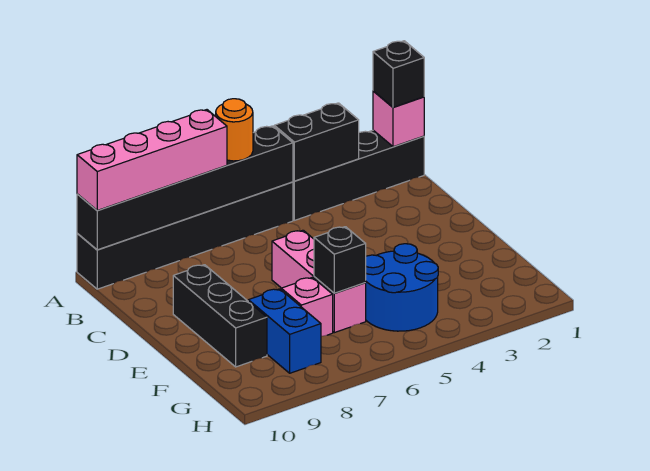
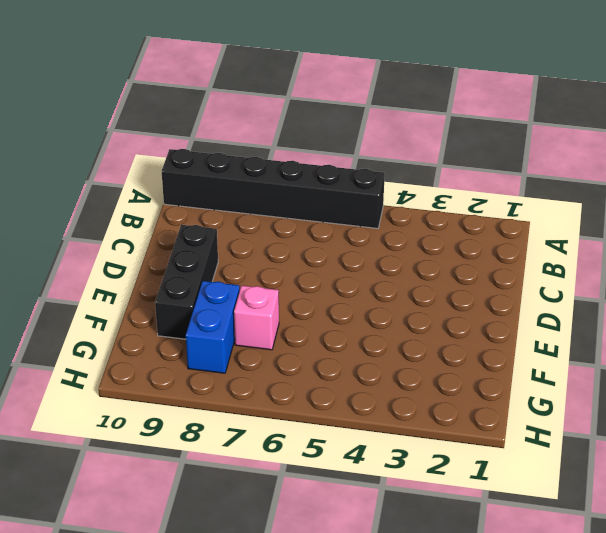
none -> black 1x4 brick [293,130,424,220]
none -> pink 1x3 brick [272,230,366,333]
none -> blue 2x2 round brick [365,244,438,331]

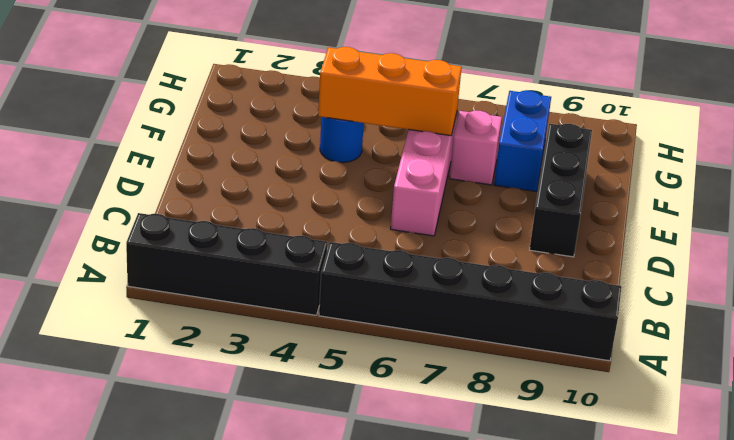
blue 1x1 round brick [320,117,364,163] -> blue 2x2 round brick [365,244,438,331]
orange 1x3 brick [318,47,462,136] -> black 1x1 brick [314,227,366,293]
none -> pink 1x1 brick [373,91,424,147]
none -> black 1x2 brick [274,103,359,181]
none -> black 1x6 brick [77,126,293,250]

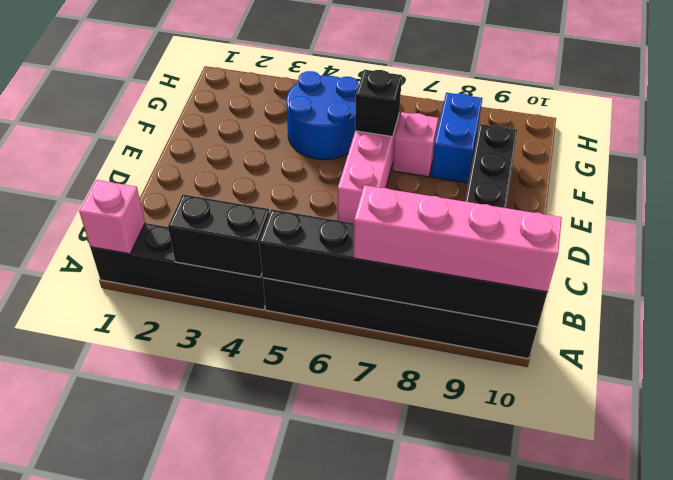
none -> black 1x1 brick [373,41,424,107]
none -> orange 1x1 round brick [216,99,253,161]

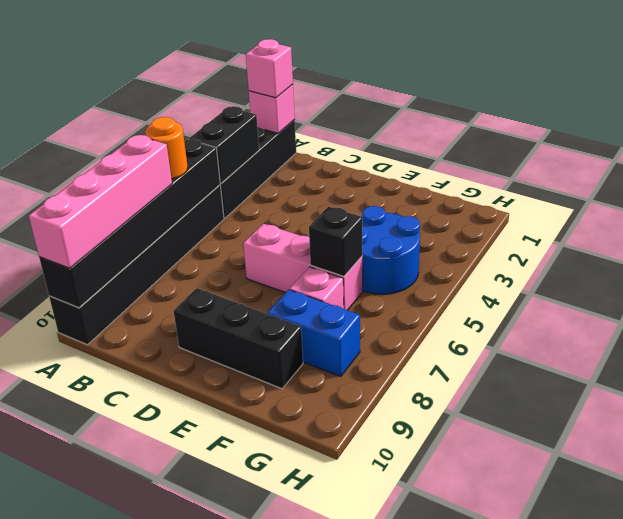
pink 1x1 brick [246,39,293,98] -> black 1x1 brick [373,41,424,107]

